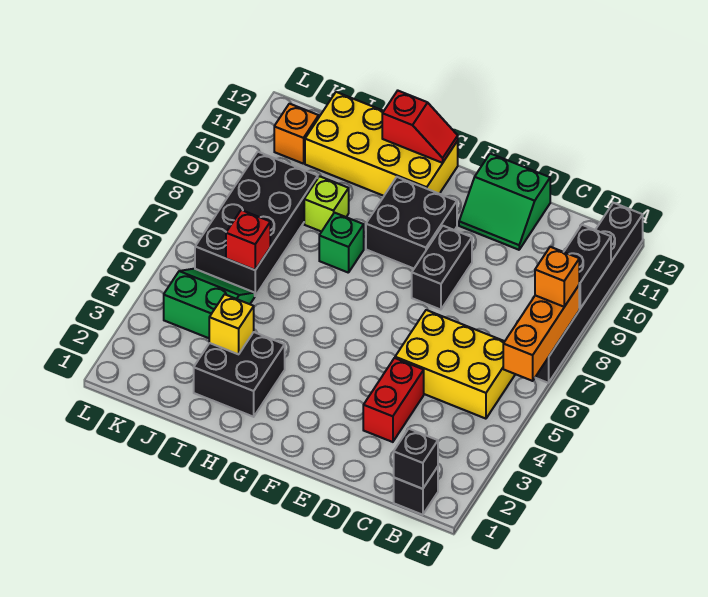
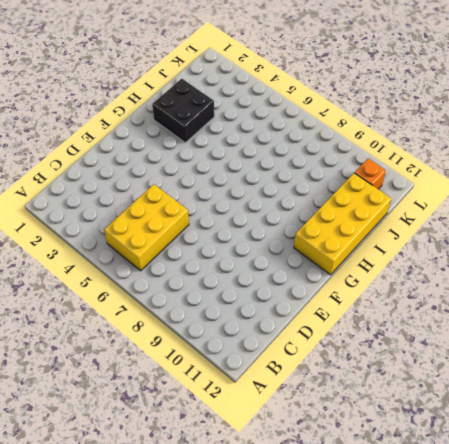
none -> black 1x6 brick [535,203,643,383]
none -> black 1x1 brick [394,467,438,515]
none -> red 1x2 brick [363,358,424,442]

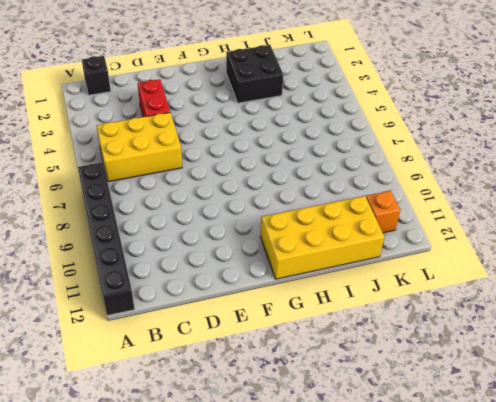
none -> green 2x2 slope [459,154,550,250]
none -> black 1x2 brick [412,226,472,310]
none -> black 2x2 brick [366,177,457,268]

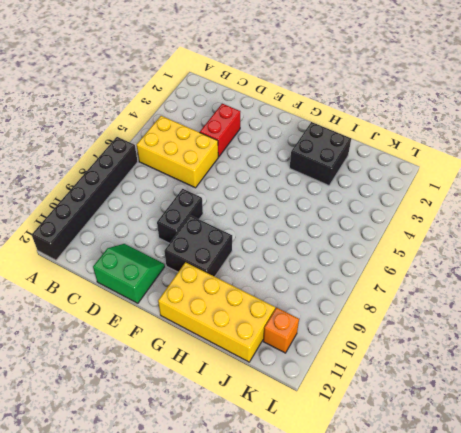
none -> black 1x1 brick [394,467,438,515]
none -> green 1x1 brick [319,213,364,273]
none -> lime 1x1 brick [304,176,349,232]

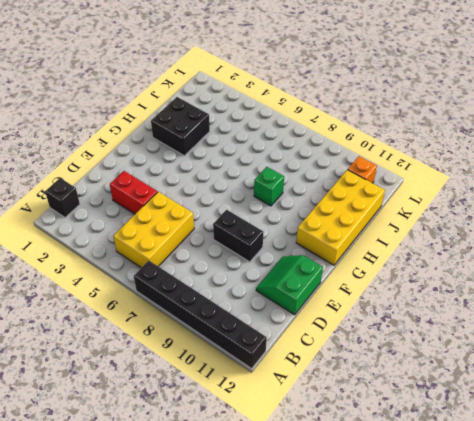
none -> black 2x2 brick [366,177,457,268]
none -> lime 1x1 brick [304,176,349,232]
none -> green 2x2 slope [164,269,255,338]

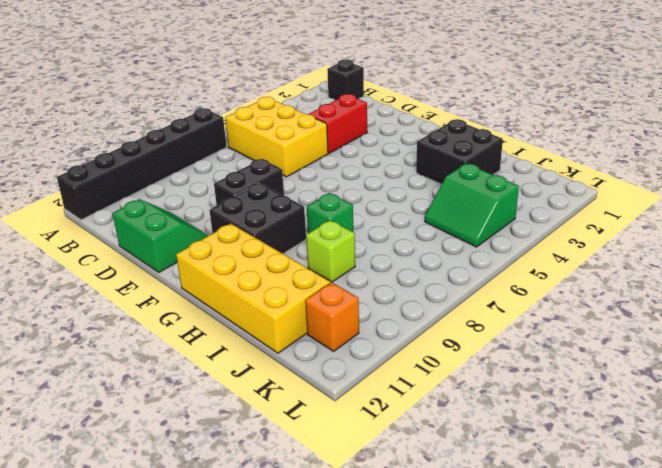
none -> black 2x4 brick [195,152,318,296]
none -> orange 1x3 brick [503,286,579,381]
none -> black 1x2 brick [564,225,611,309]

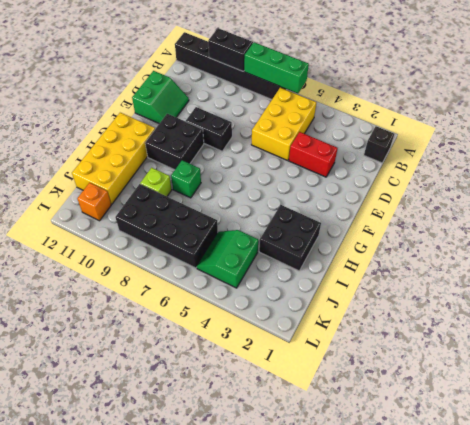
green 1x3 brick [244,42,309,93] -> orange 1x3 brick [503,286,579,381]
none -> black 1x1 brick [394,429,438,489]
none -> red 1x2 slope [382,91,458,163]
none -> yellow 1x1 brick [209,294,254,354]

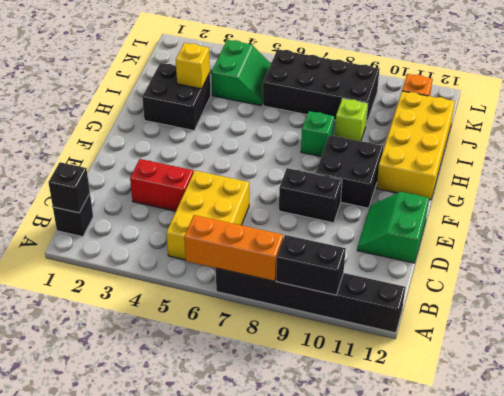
none -> red 1x2 slope [382,91,458,163]
none -> red 1x1 brick [226,210,270,270]
none -> orange 1x1 brick [535,247,579,307]

